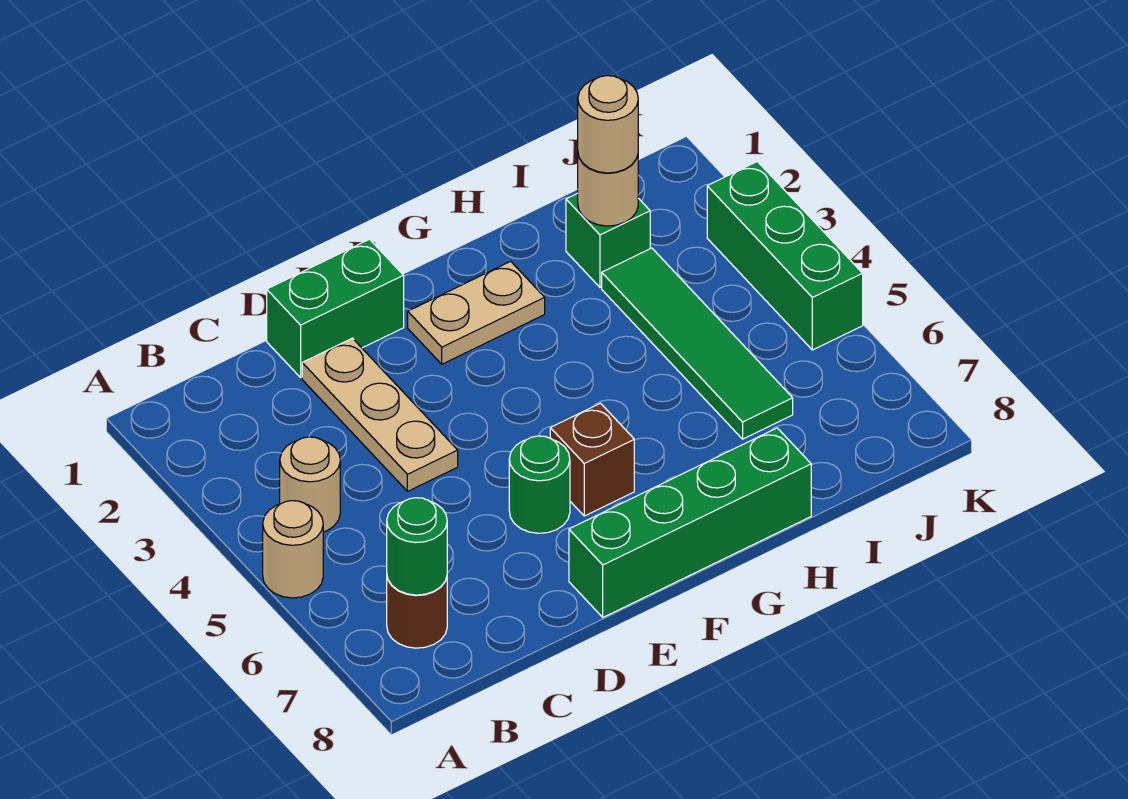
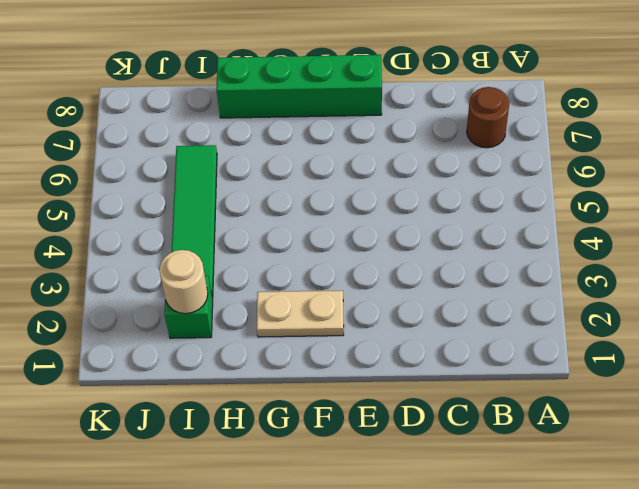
none -> tan 1x1 round brick [263,501,323,598]
none -> tan 1x1 round brick [280,437,340,532]
none -> green 1x2 brick [267,239,404,377]

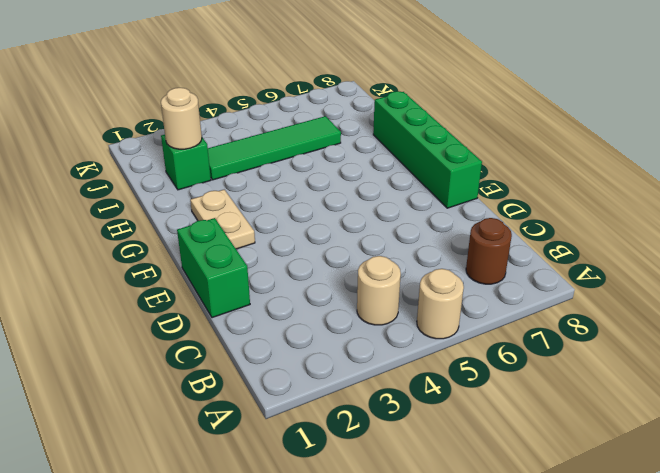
none -> tan 1x3 plate [302,338,458,491]
none -> green 1x1 round brick [509,436,570,533]
none -> brown 1x1 brick [550,403,634,516]

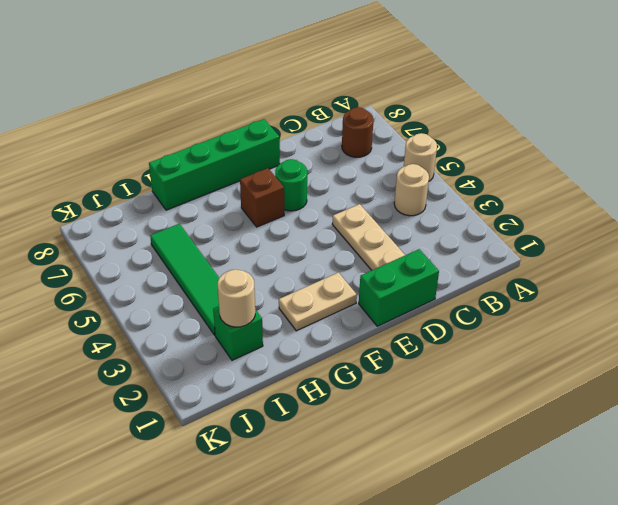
none -> green 1x3 brick [707,161,863,350]
none -> green 1x1 round brick [387,498,447,595]
none -> tan 1x1 round brick [578,76,638,173]

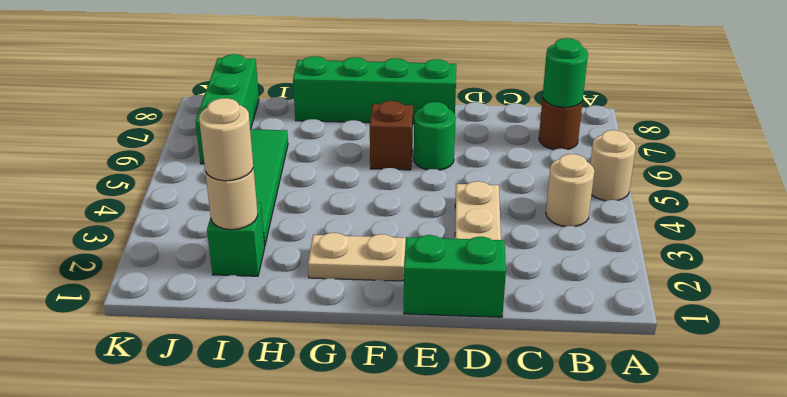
green 1x3 brick [195,54,259,164] -> green 1x3 brick moved to [707,161,863,350]

